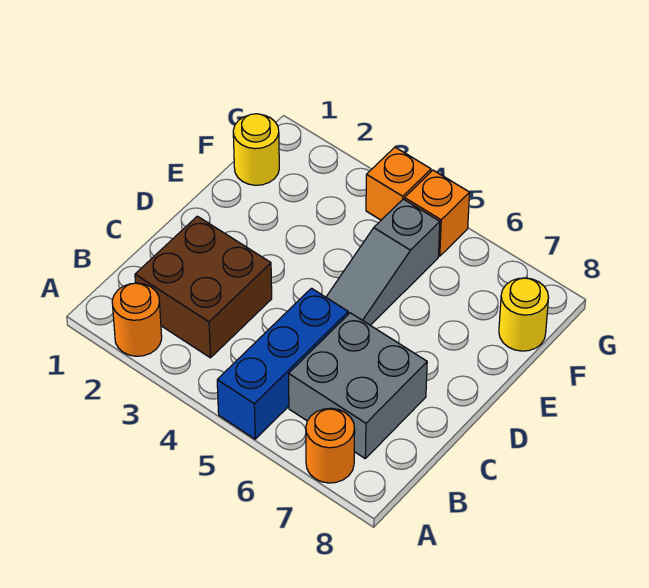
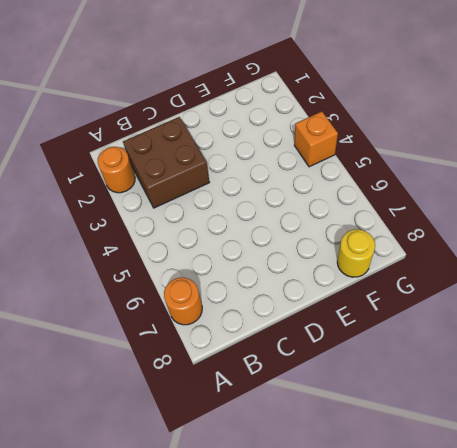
none -> blue 1x3 brick [217,288,348,439]
none -> grey 2x2 brick [289,313,427,458]

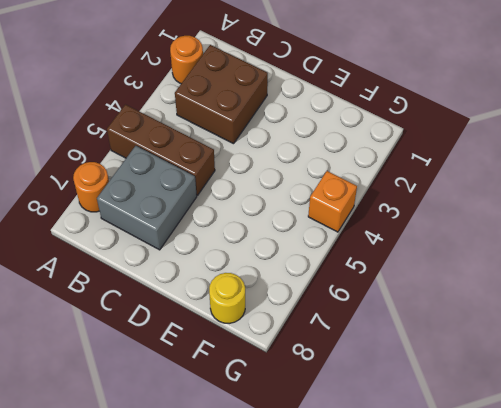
brown 1x3 brick [107,105,215,195] -> blue 1x3 brick [217,288,348,439]
none -> grey 1x3 slope [326,199,440,325]
none -> yellow 1x1 round brick [233,114,279,185]

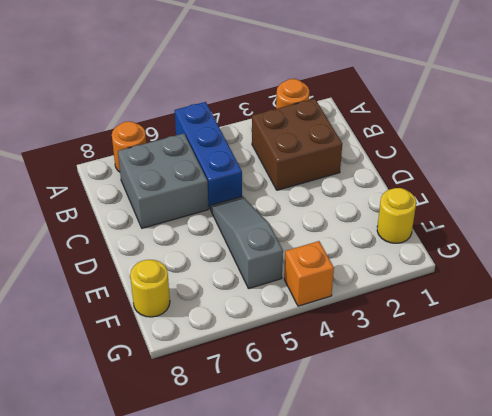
none -> orange 1x1 brick [405,170,470,256]

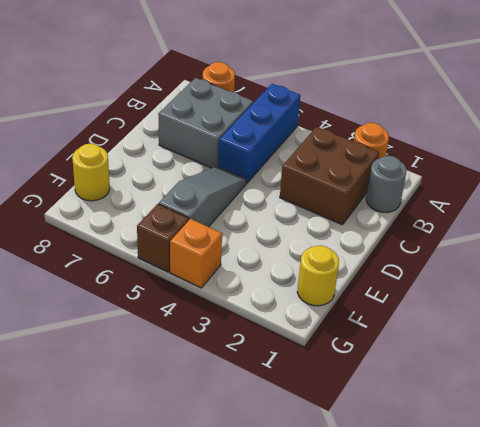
grey 1x1 round brick [366,156,406,213] -> none
brown 1x1 brick [137,204,189,272] -> orange 1x1 brick [405,170,470,256]

